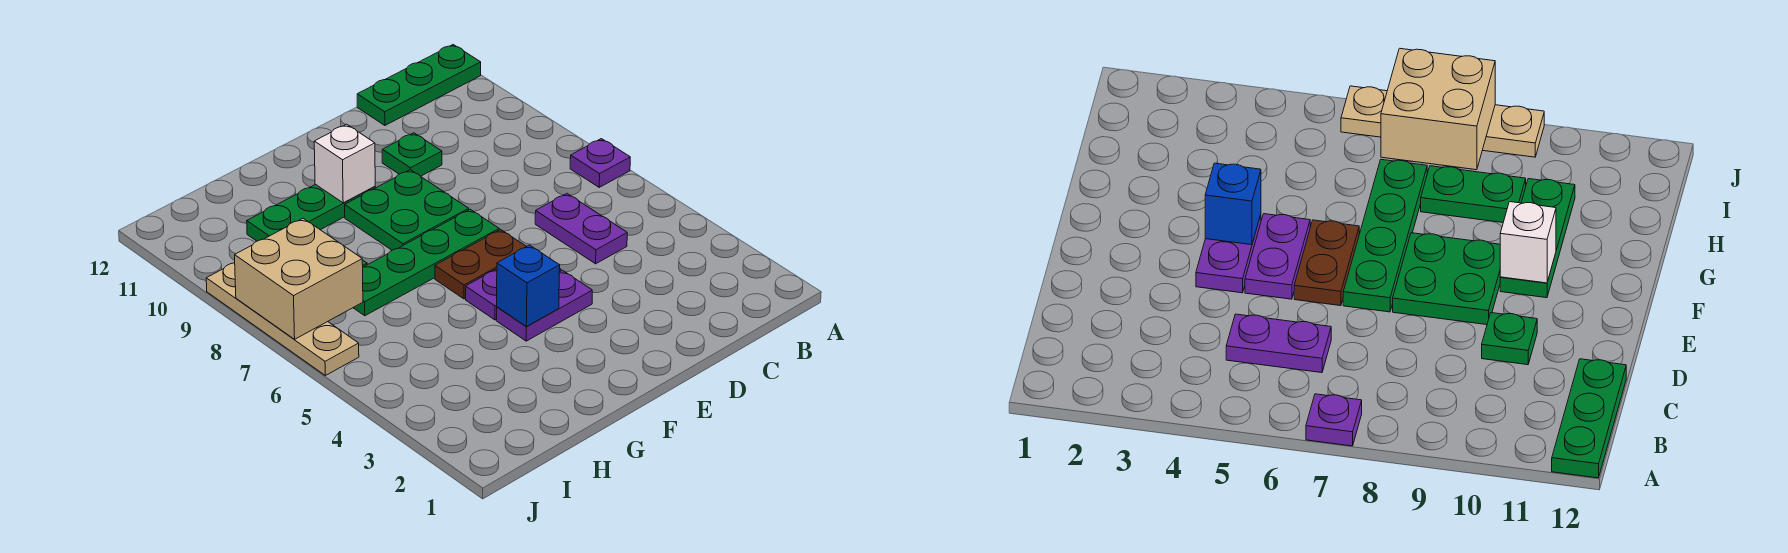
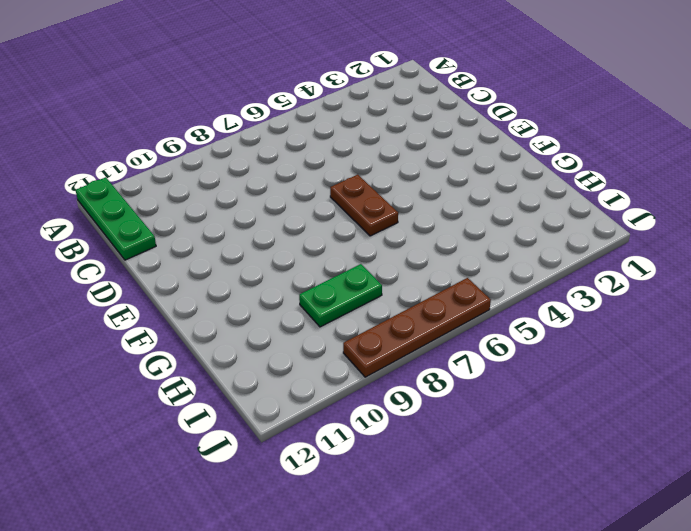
brown 1x4 plate [343,278,491,377] -> tan 1x4 plate [206,263,359,375]
none -> purple 1x1 plate [570,139,630,187]
none -> purple 1x2 plate [535,194,627,264]
none -> green 1x1 plate [382,133,442,176]

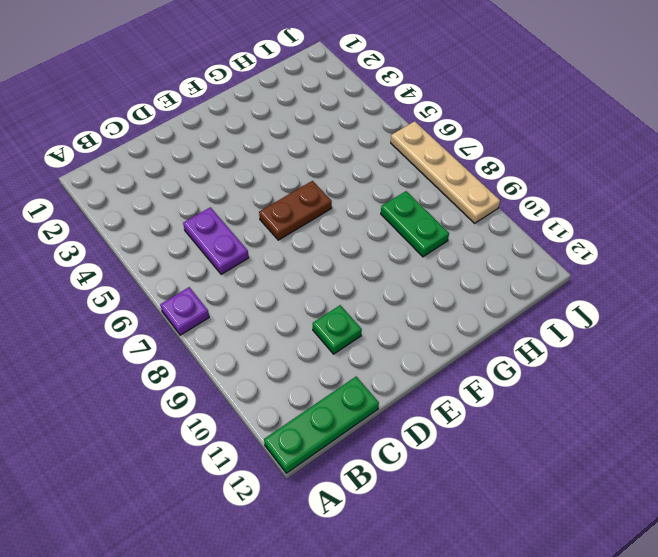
none -> purple 1x2 plate [496,270,592,341]
none -> purple 1x2 plate [466,268,561,320]
none -> green 1x4 plate [353,209,499,316]

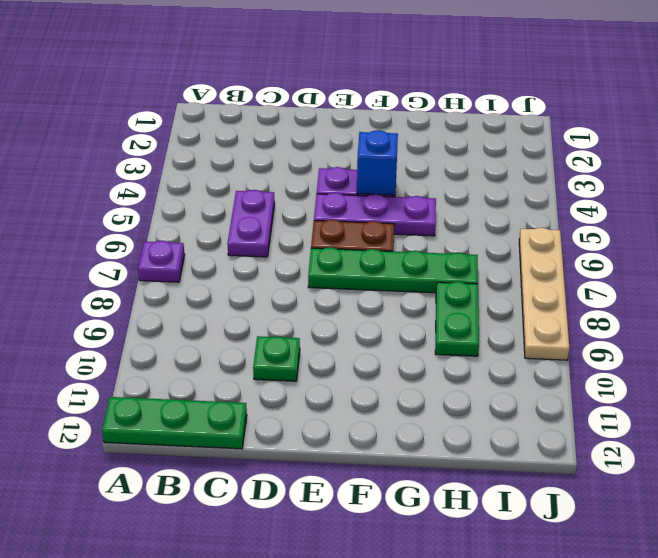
purple 1x3 plate [314,193,436,236] -> purple 1x2 plate [466,268,561,320]
none -> green 2x2 plate [345,170,469,250]
none -> green 1x3 plate [247,184,375,241]
none -> white 1x1 brick [314,124,375,203]

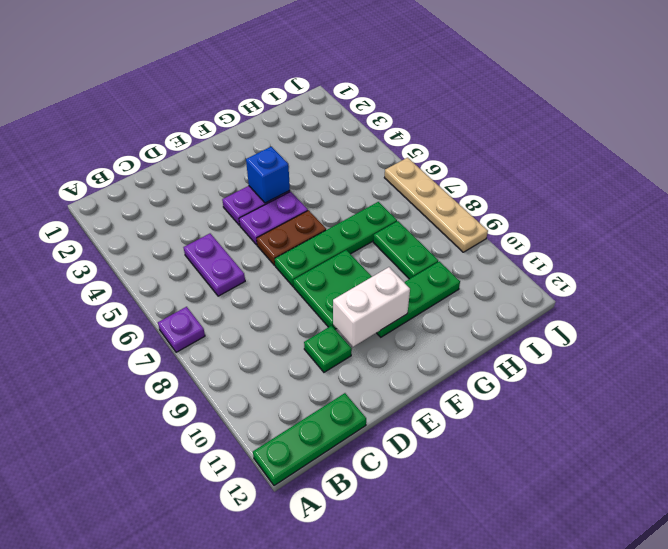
white 1x2 brick [333,267,410,347] -> white 1x1 brick [314,124,375,203]
none -> tan 2x2 brick [235,218,363,339]

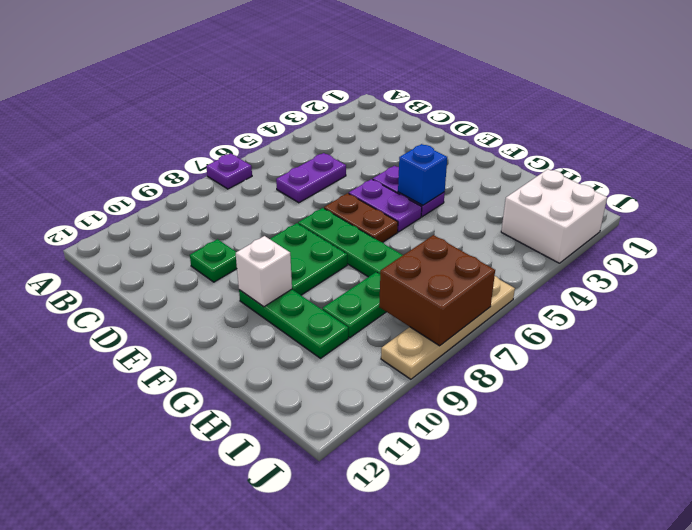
white 2x2 brick [501,169,607,263] -> none
brown 2x2 brick [379,235,495,346] -> tan 2x2 brick [235,218,363,339]
none -> green 1x3 plate [357,45,481,125]

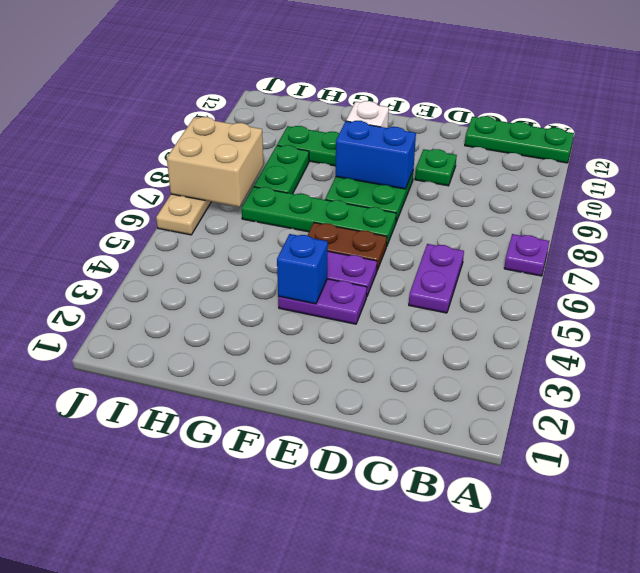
blue 1x2 brick [336,121,416,189] -> none

